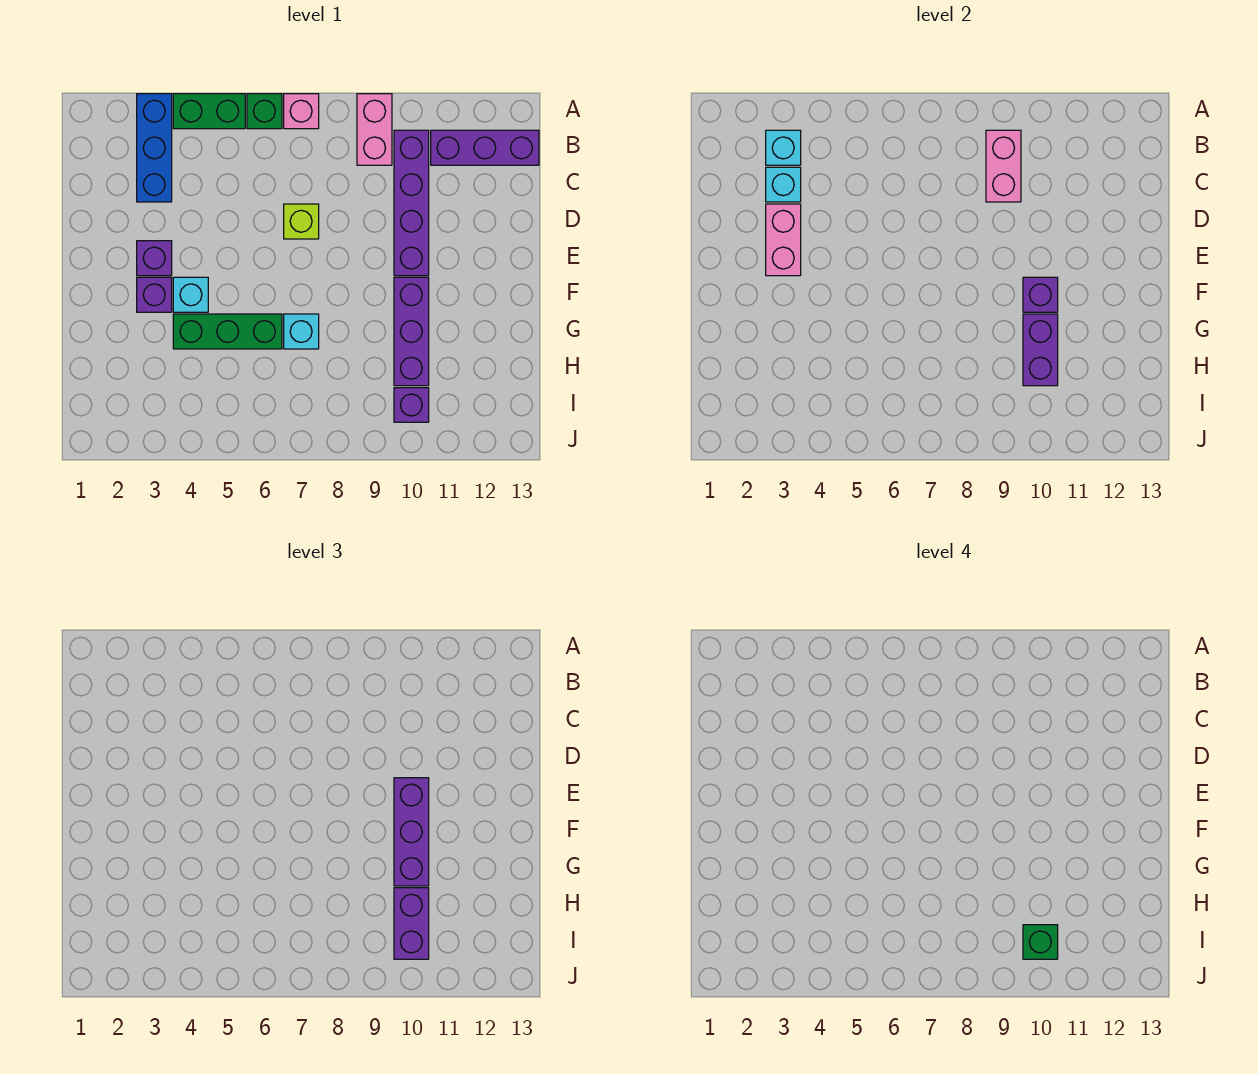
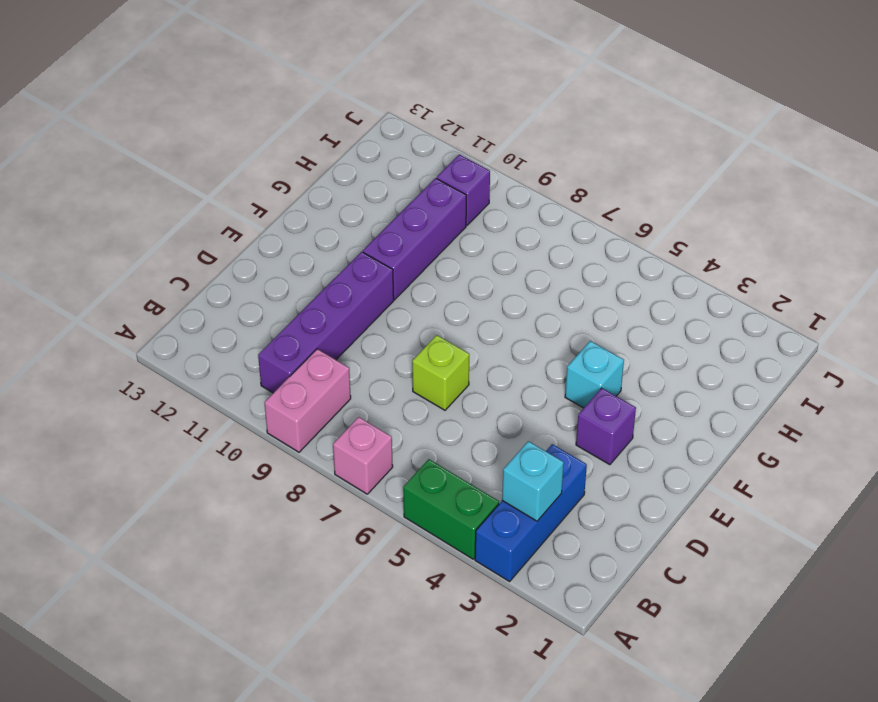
none -> green 1x1 brick [247,94,282,129]
none -> purple 1x3 brick [431,130,539,165]
none -> purple 1x1 brick [137,277,172,312]

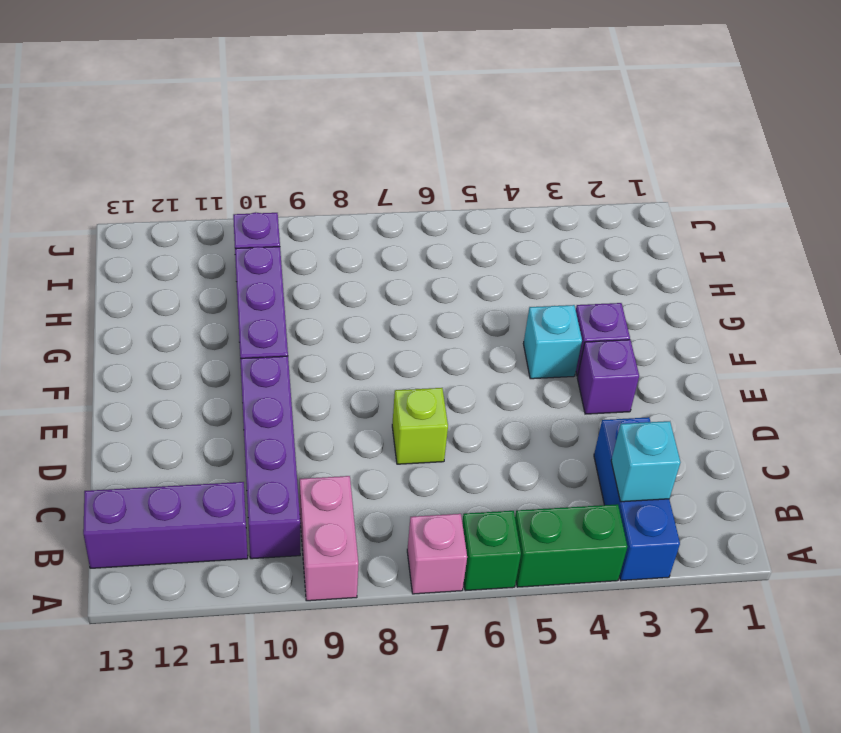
none -> green 1x3 brick [173,314,282,349]
none -> cyan 1x1 brick [284,314,319,349]
none -> pink 1x2 brick [986,130,1021,202]

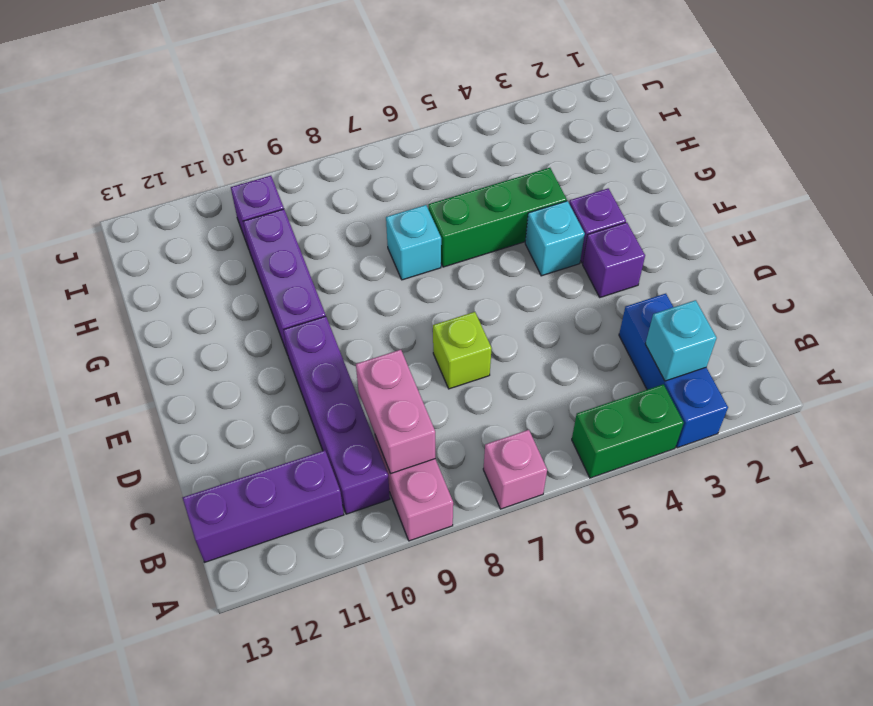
none -> green 1x1 brick [247,94,282,129]
none -> cyan 1x1 brick [766,167,801,202]
none -> pink 1x2 brick [766,204,801,276]

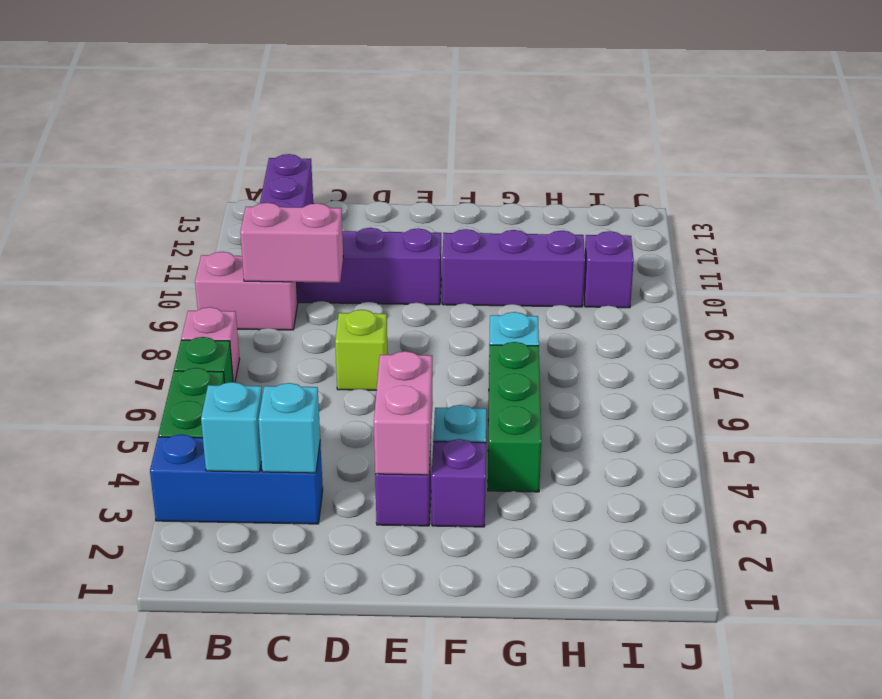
pink 1x2 brick [374,351,432,475] -> pink 1x2 brick turned to [766,204,801,276]
none -> purple 1x1 brick [1023,277,1058,312]
none -> purple 1x2 brick [1023,314,1058,386]
none -> purple 1x3 brick [394,778,429,886]

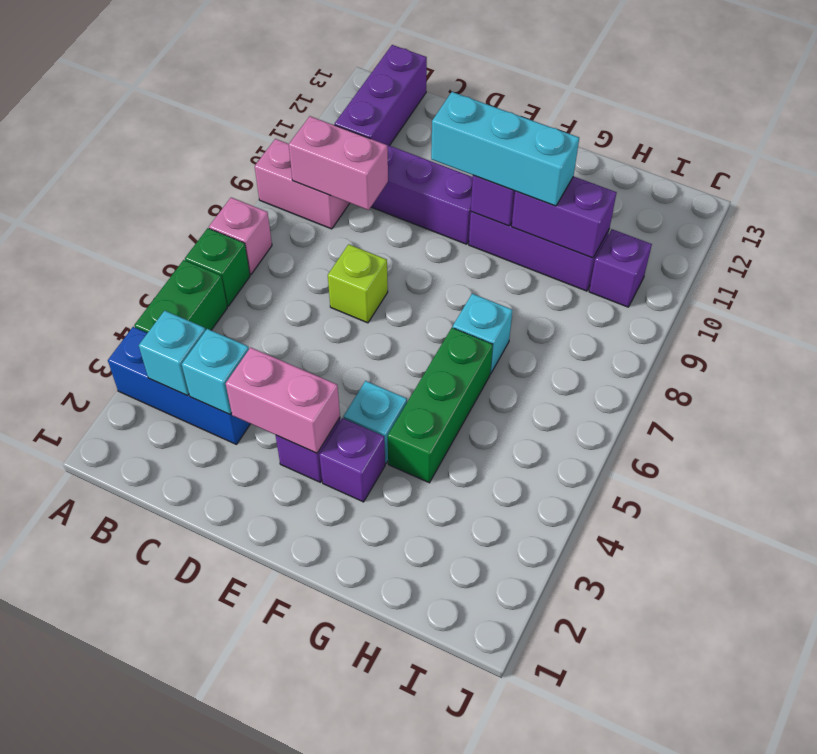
cyan 1x3 brick [431,92,579,206] -> purple 1x3 brick [394,778,429,886]
none -> purple 1x2 brick [394,888,429,959]
none -> green 1x1 brick [1023,925,1058,959]

